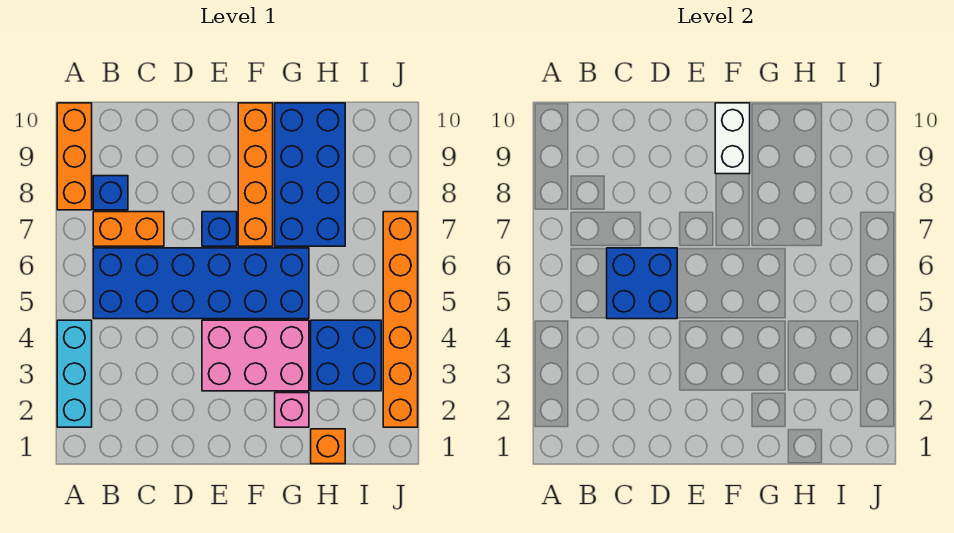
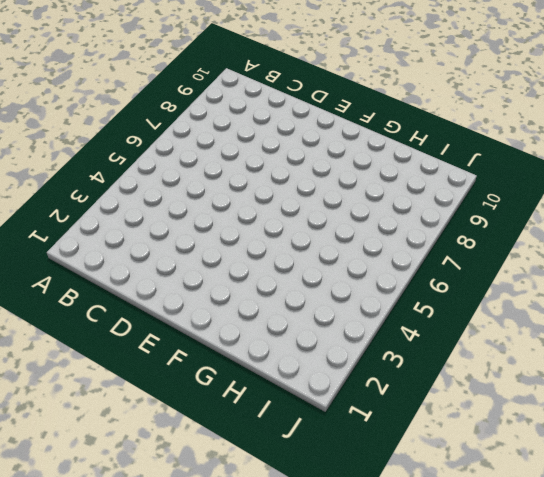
none -> cyan 1x3 brick [57,320,92,427]
none -> orange 1x3 brick [57,103,92,210]
none -> blue 2x6 brick [93,248,309,319]

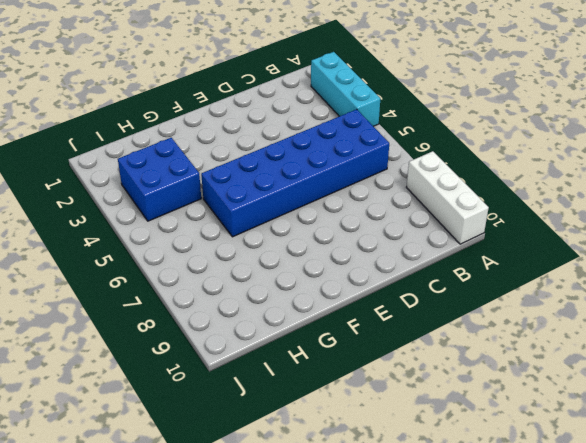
white 1x3 brick [406,151,489,244] -> orange 1x3 brick [57,103,92,210]
none -> orange 1x2 brick [93,212,164,246]
none -> blue 1x1 brick [93,176,128,210]
none -> pink 2x3 brick [202,320,309,391]

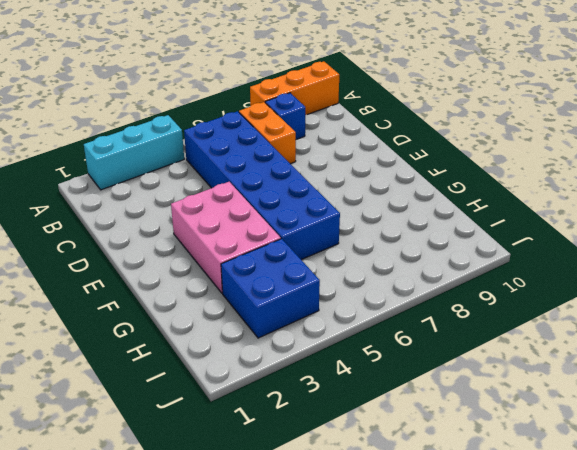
none -> blue 1x1 brick [202,212,237,246]
none -> orange 1x4 brick [238,103,273,246]
none -> pink 1x1 brick [275,393,309,427]

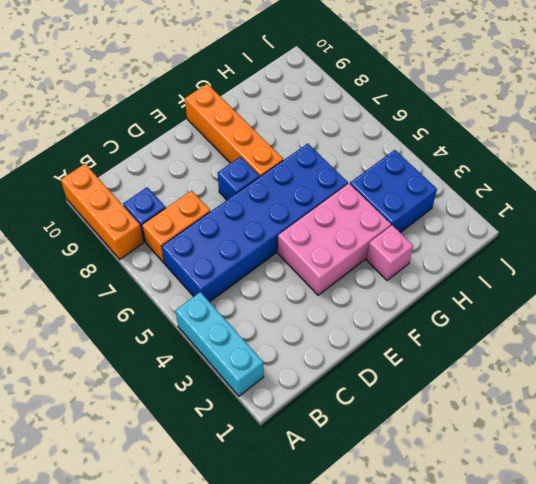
none -> blue 2x4 brick [275,103,345,246]
none -> orange 1x1 brick [311,429,345,464]
none -> orange 1x6 brick [383,212,418,427]

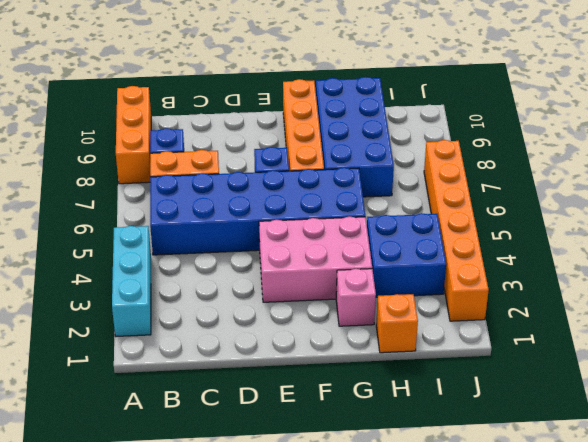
none -> blue 2x2 brick [607,248,677,319]
none -> white 1x2 brick [715,103,750,174]

